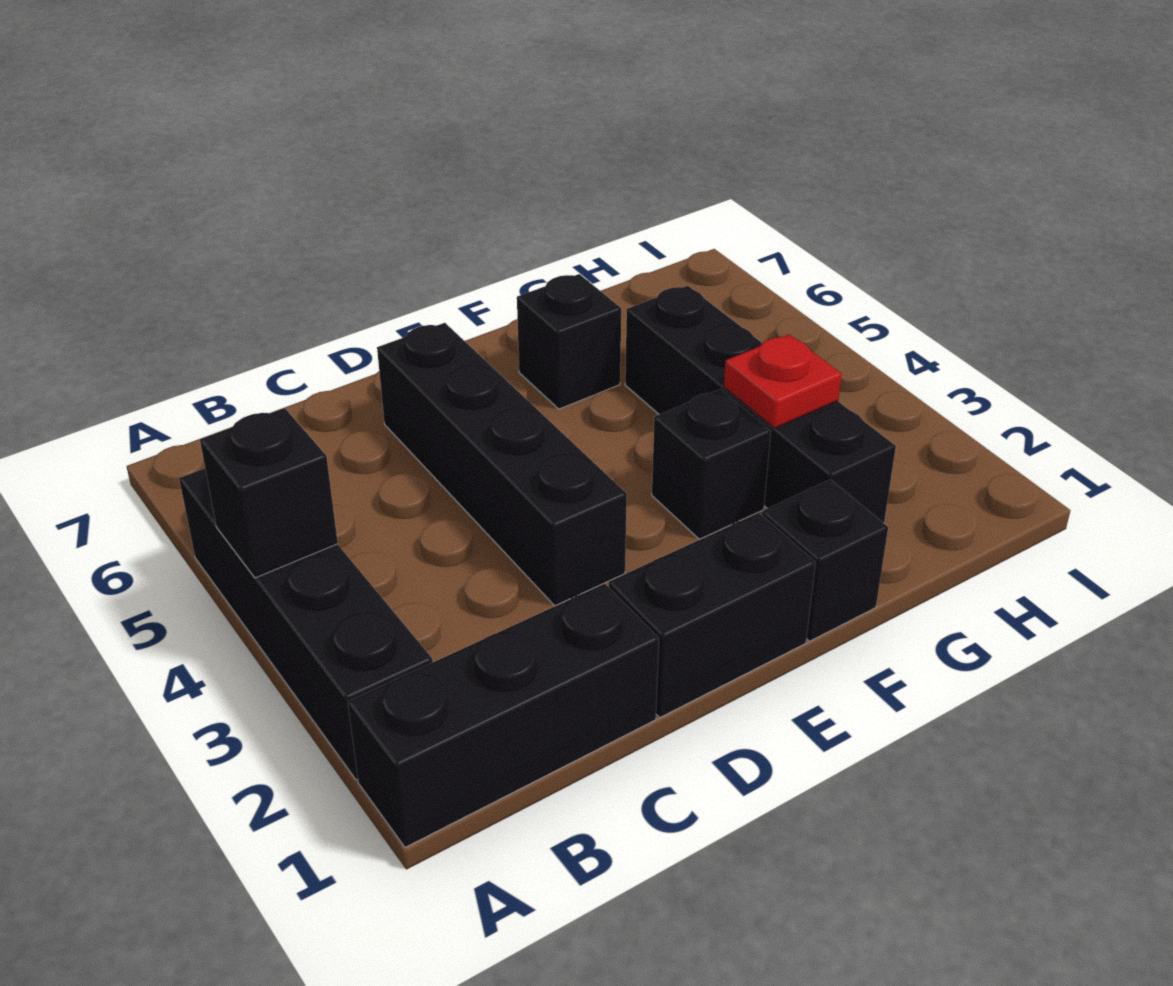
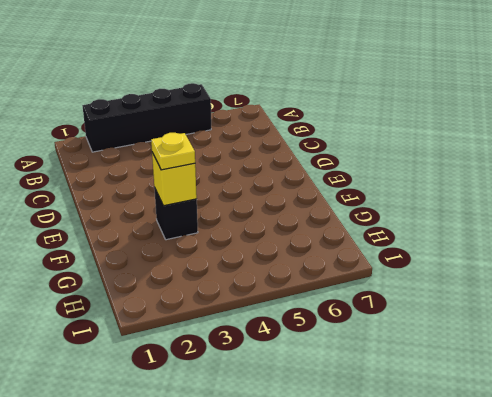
yellow 1x1 brick [152,153,197,206] -> none
yellow 1x1 plate [151,133,195,170] -> none
none -> black 1x3 brick [348,584,659,847]
none -> black 1x2 brick [609,513,816,717]

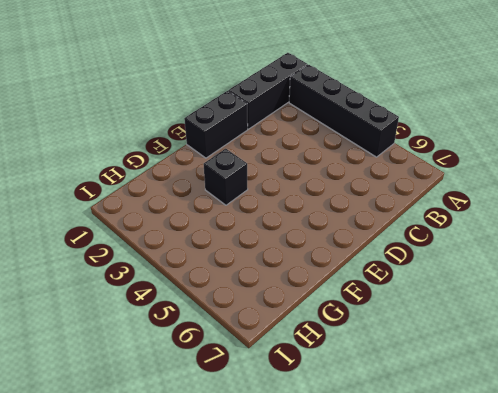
none -> black 1x4 brick [377,323,627,606]
none -> black 1x1 brick [762,480,888,641]

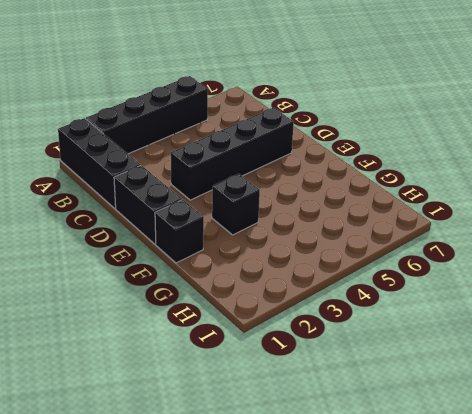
none -> black 1x1 brick [517,274,621,409]
none -> black 1x4 brick [625,286,896,523]

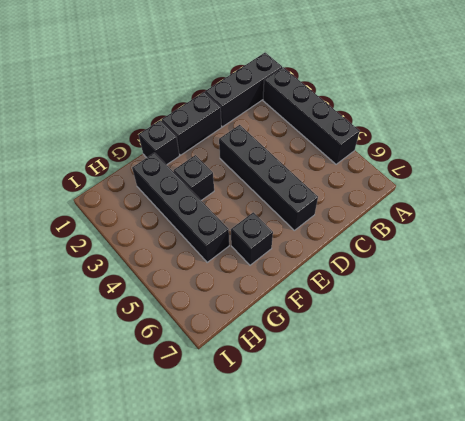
none -> black 1x1 brick [200,408,338,578]
none -> red 1x1 plate [724,334,842,428]

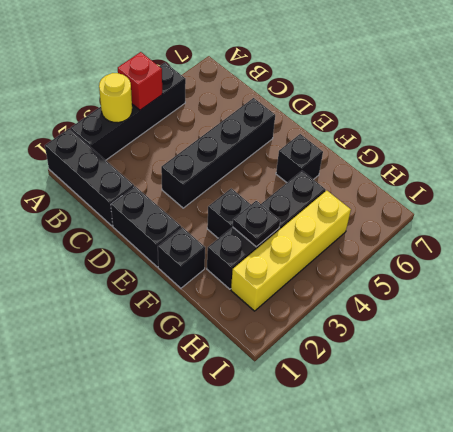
yellow 1x1 round brick [99,73,132,123] -> none
red 1x1 brick [118,52,162,110] -> black 1x1 brick [200,408,338,578]
black 1x1 plate [233,201,280,247] -> red 1x1 plate [724,334,842,428]
yellow 1x4 brick [231,191,351,311] -> none

